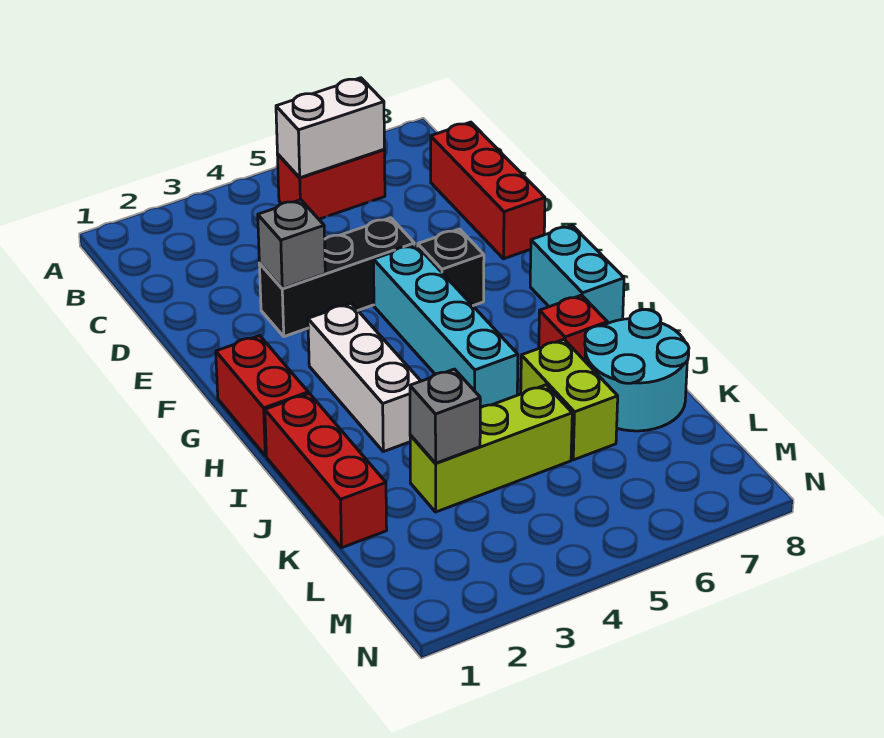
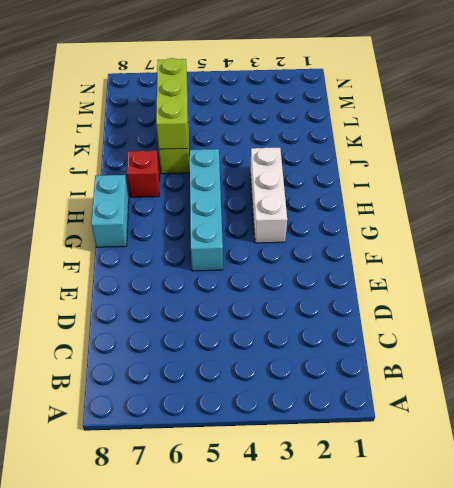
lime 1x3 brick [156,58,188,149] -> lime 1x3 brick turned to [410,385,572,512]
none -> red 1x2 brick [277,150,385,219]
none -> red 1x3 brick [431,122,545,259]
none -> black 1x3 brick [259,218,414,337]

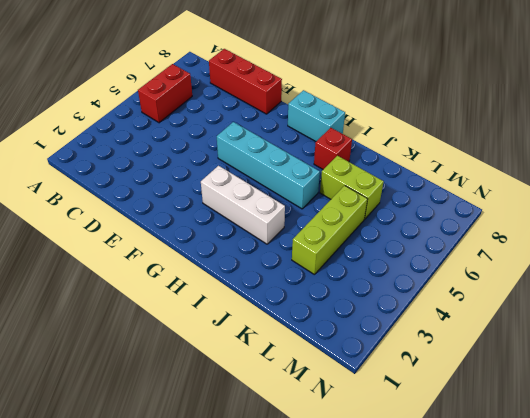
none -> black 1x3 brick [259,218,414,337]
none -> black 1x1 brick [418,229,484,306]
none -> red 1x2 brick [216,336,308,456]

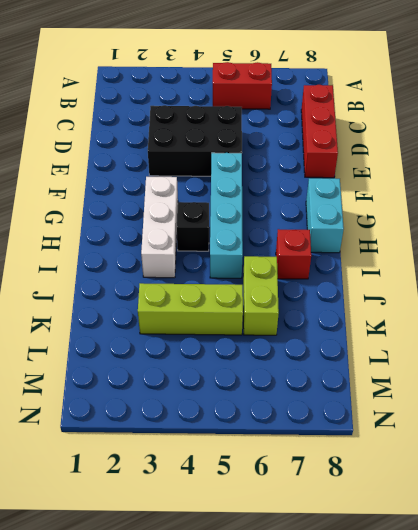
black 2x3 brick [148,105,242,176] -> black 1x3 brick [259,218,414,337]
black 1x1 brick [177,202,209,251] -> black 1x1 brick moved to [418,229,484,306]
none -> red 1x2 brick [216,336,308,456]
none -> red 1x3 brick [265,393,387,548]
none -> cyan 2x2 round brick [585,310,689,431]

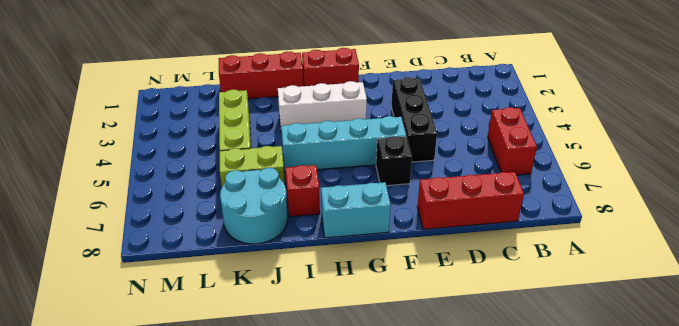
none -> white 1x2 brick [276,78,384,178]
none -> grey 1x1 brick [258,200,325,289]
none -> grey 1x1 brick [410,369,480,463]

